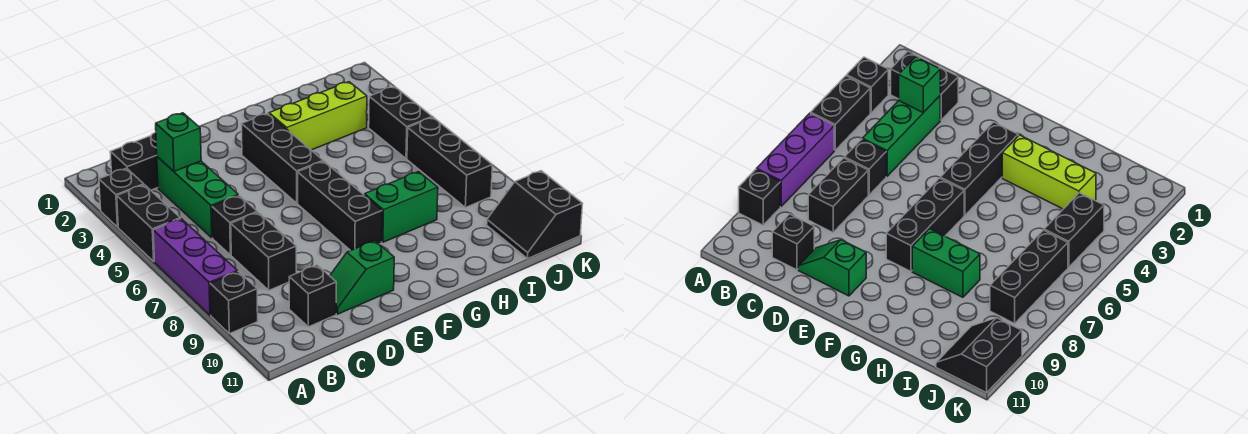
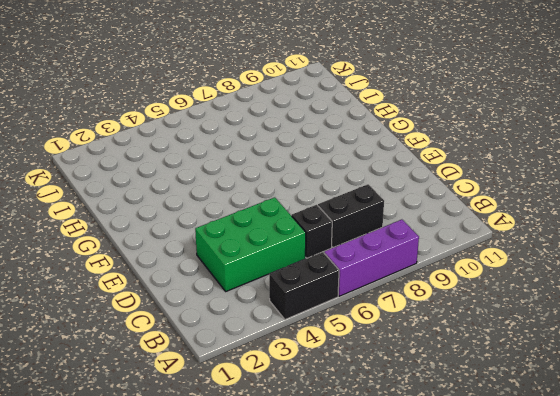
green 2x3 brick [195,197,306,291] -> green 1x3 brick [157,157,238,238]
none -> black 1x1 brick [99,168,144,227]
none -> black 1x1 brick [210,271,258,334]
none -> black 1x2 brick [110,132,158,190]

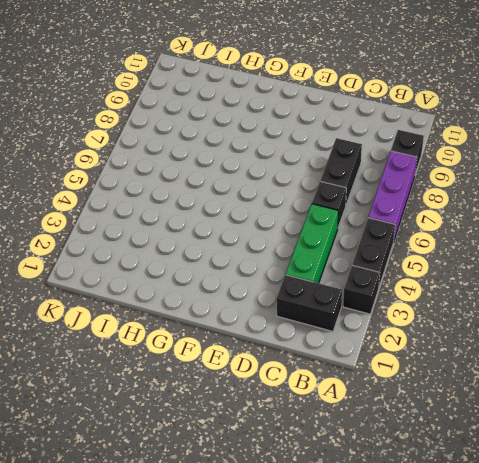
none -> black 1x1 brick [289,265,336,327]
none -> green 1x2 slope [330,241,394,314]
none -> black 1x3 brick [241,113,323,203]

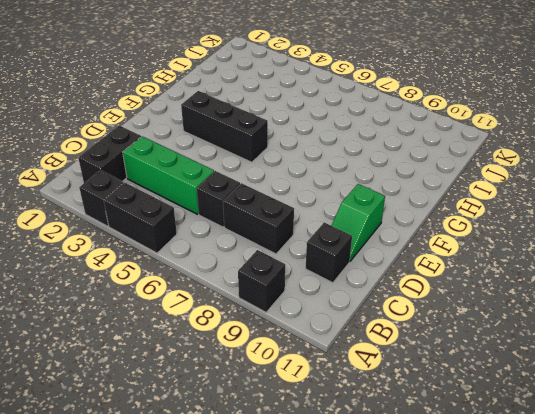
none -> purple 1x3 brick [153,219,238,315]
none -> black 1x3 brick [298,161,382,251]
none -> lime 1x3 brick [269,82,367,150]

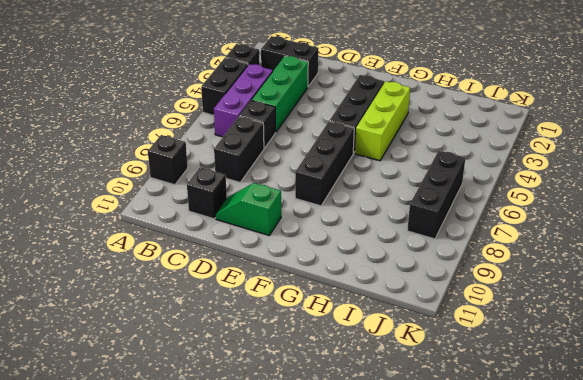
purple 1x3 brick [214,64,273,137] -> purple 1x3 brick moved to [153,219,238,315]
lime 1x3 brick [355,81,410,161] -> lime 1x3 brick turned to [269,82,367,150]
none -> green 1x2 brick [364,172,438,242]
none -> black 1x2 brick [369,86,432,159]
none -> black 2x2 slope [487,171,583,259]

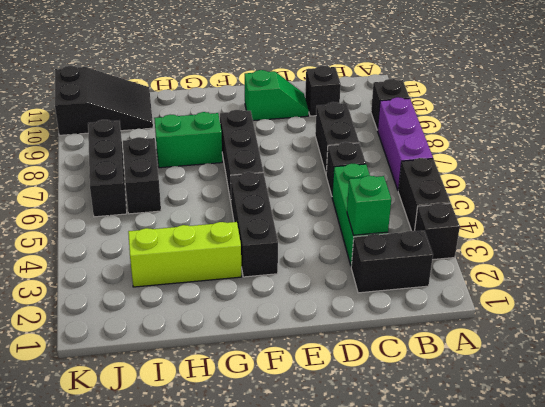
black 1x2 brick [123,137,161,214] -> black 1x2 brick moved to [369,86,432,159]
black 2x3 slope [55,66,153,135] -> black 2x2 slope [487,171,583,259]

